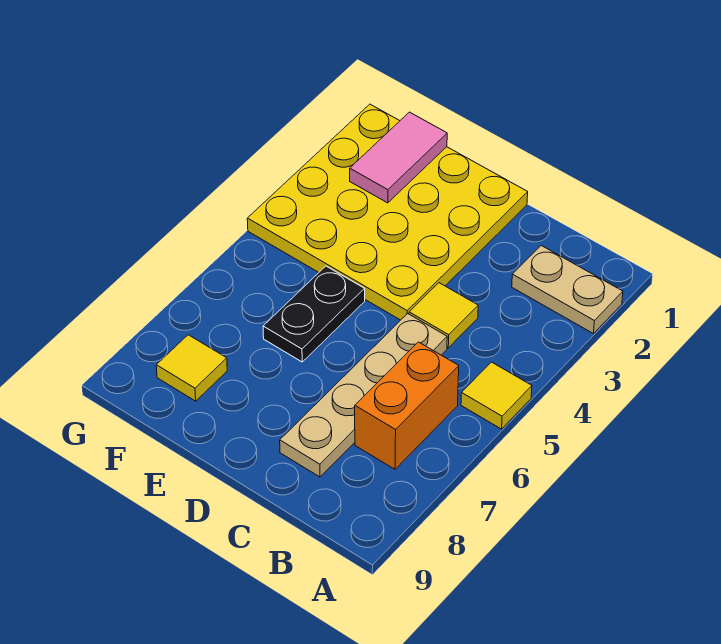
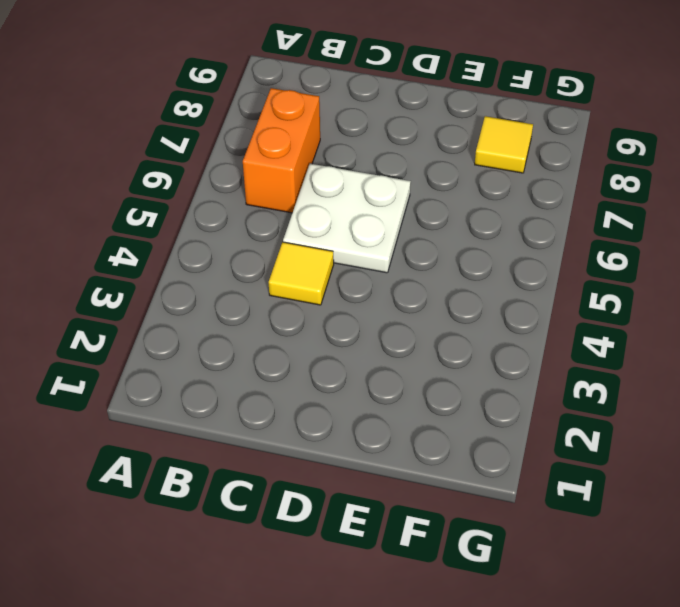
white 2x2 plate [283,164,411,273] -> tan 1x4 plate [280,314,447,477]
none -> tan 1x2 plate [512,246,623,334]
none -> yellow 1x1 tile [461,362,532,429]

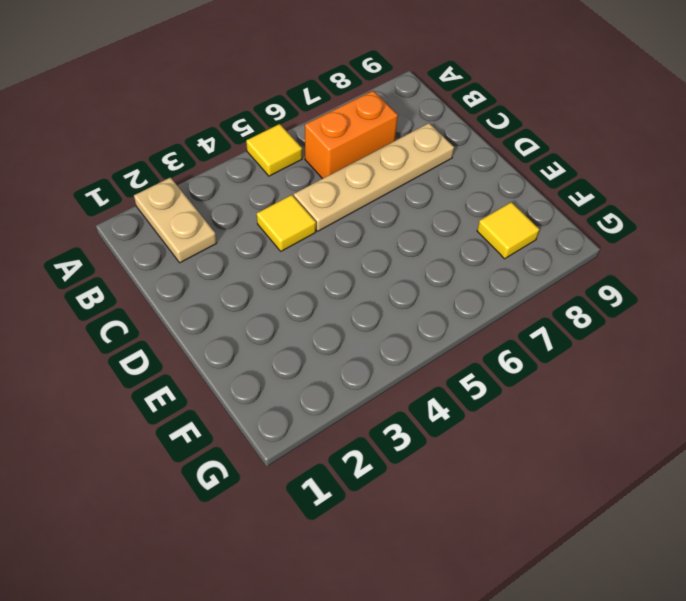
none -> yellow 4x4 plate [247,104,528,320]
none -> black 1x2 plate [263,266,365,362]

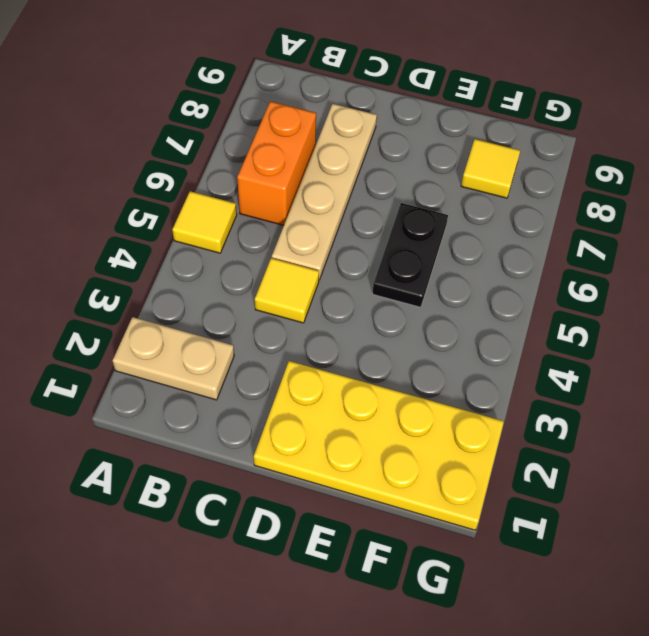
yellow 2x4 plate [254,361,504,530] -> yellow 4x4 plate [247,104,528,320]
none -> pink 1x2 tile [350,112,447,203]

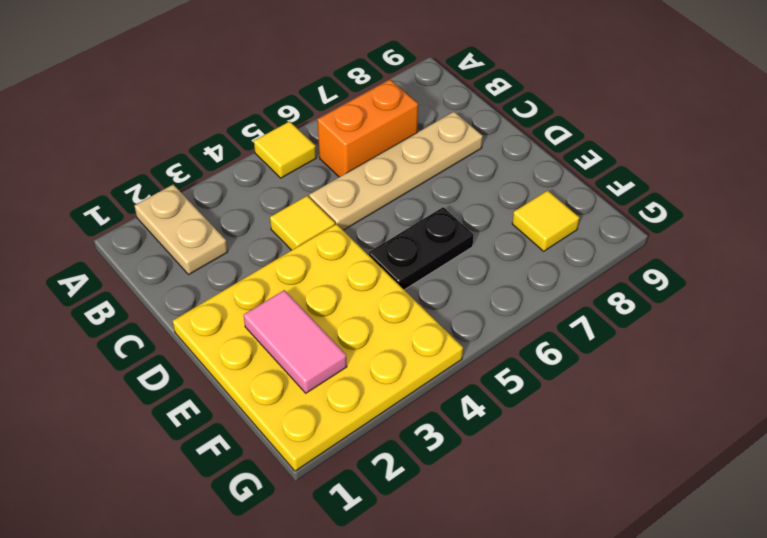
pink 1x2 tile [244,290,347,393] -> pink 1x2 tile turned to [350,112,447,203]

